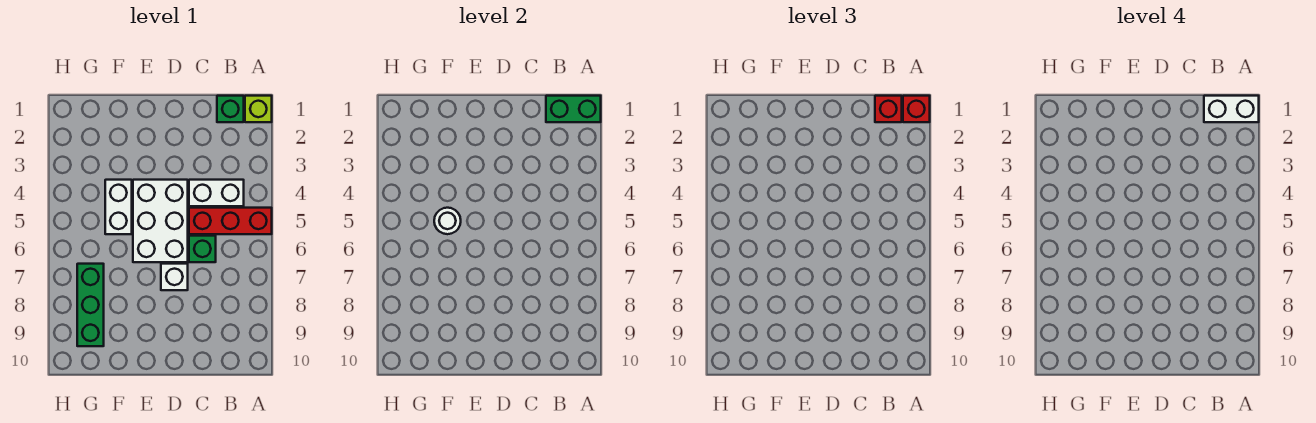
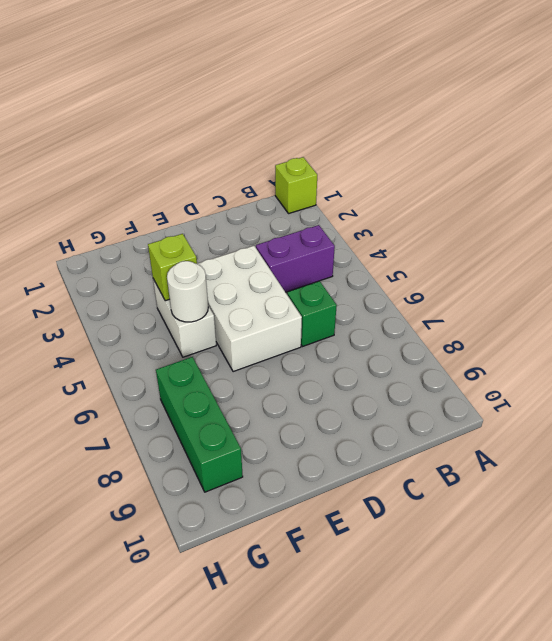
purple 1x2 brick [256,225,335,292] -> white 1x2 brick [189,180,244,206]
lime 1x1 brick [148,234,197,301] -> none
none -> red 1x3 brick [189,208,272,234]
none -> green 1x1 brick [217,96,244,122]
none -> white 1x1 brick [161,264,188,290]

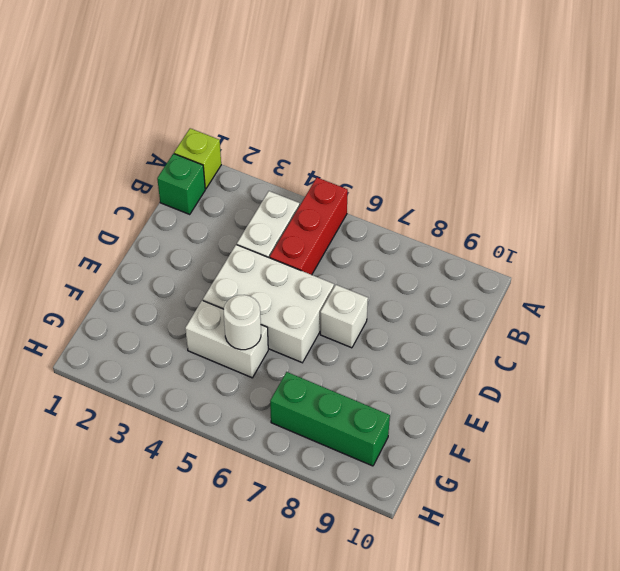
none -> green 1x1 brick [189,236,216,262]
none -> green 1x2 brick [546,96,601,122]
none -> red 1x1 brick [903,96,930,122]

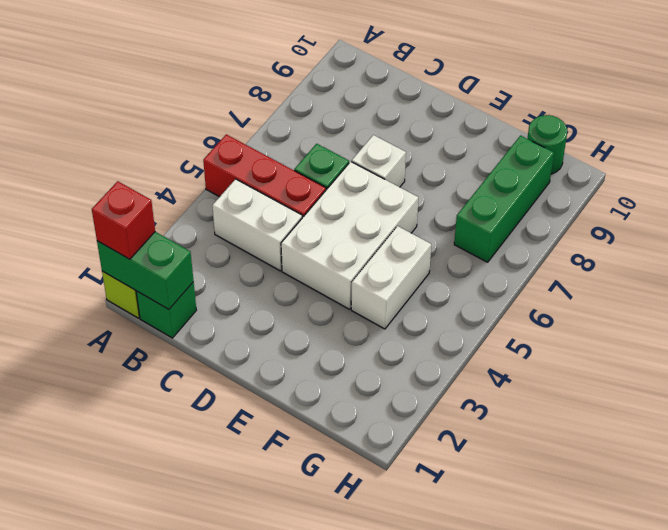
green 1x1 round brick [527,115,567,174] -> none
none -> white 1x1 round brick [434,208,461,234]
none -> red 1x1 brick [875,96,902,122]
none -> white 1x2 brick [1204,96,1259,122]

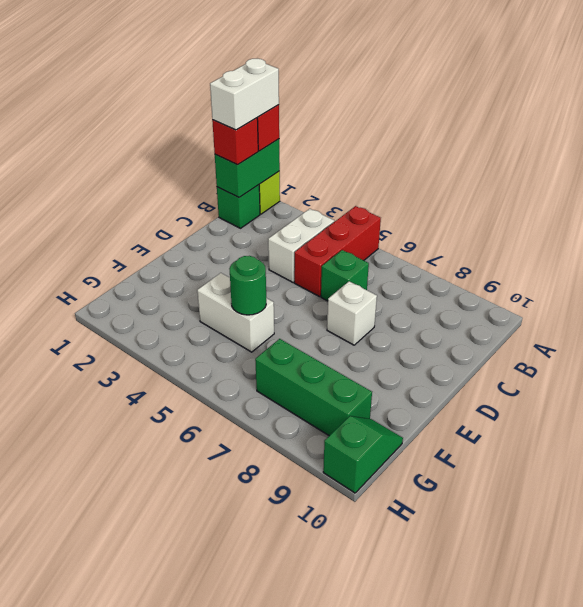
green 1x1 round brick [229,256,266,315] -> white 1x1 round brick [434,208,461,234]
green 1x2 slope [323,416,403,493] -> none
none -> white 2x3 brick [133,180,188,262]

